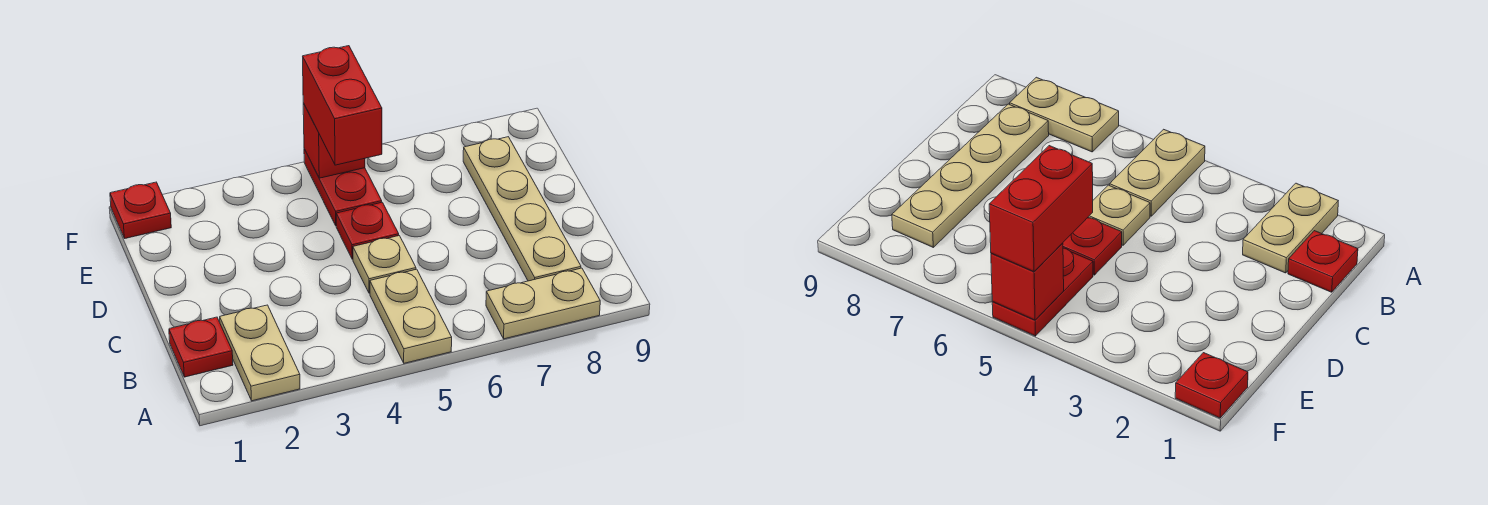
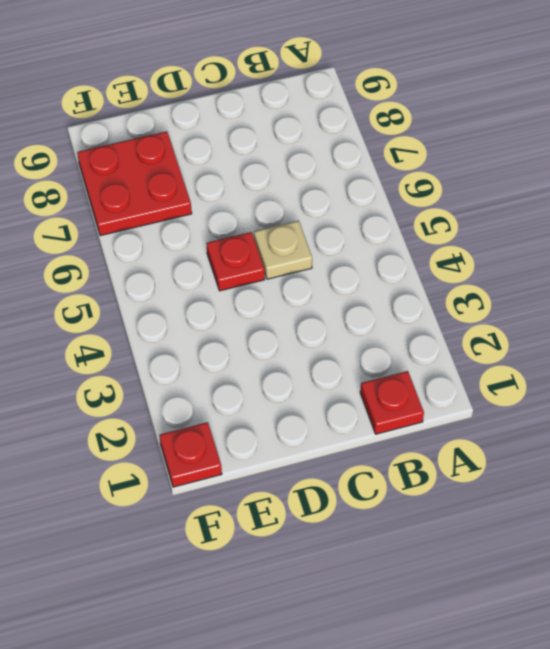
red 2x2 plate [77,131,192,236] -> tan 1x4 plate [463,137,581,281]
none -> tan 1x2 plate [220,305,300,401]
none -> tan 1x2 plate [370,269,452,363]

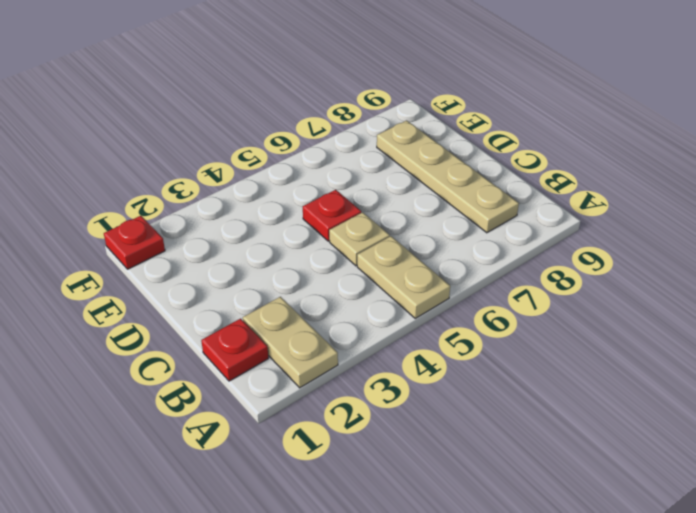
none -> tan 1x2 plate [486,268,600,339]
none -> red 1x2 plate [304,149,382,225]

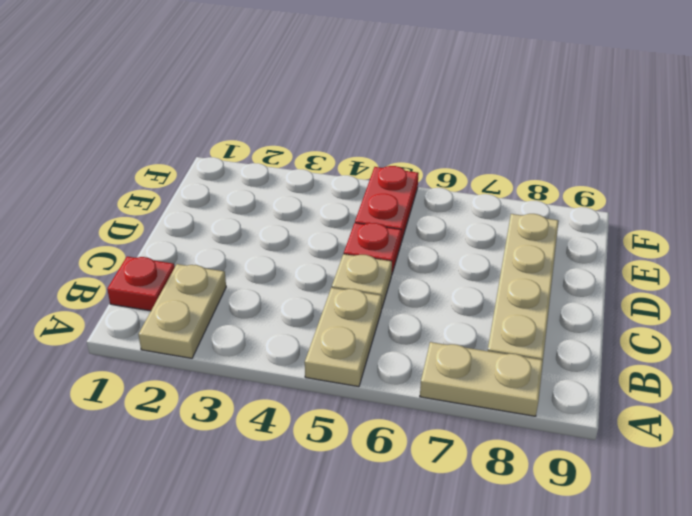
none -> red 1x1 plate [110,182,171,238]
none -> red 1x1 brick [303,103,365,178]

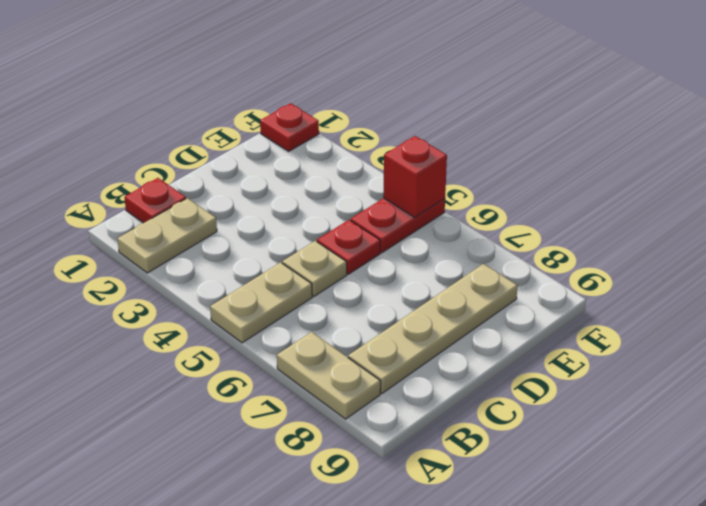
none -> red 1x2 brick [303,46,382,165]

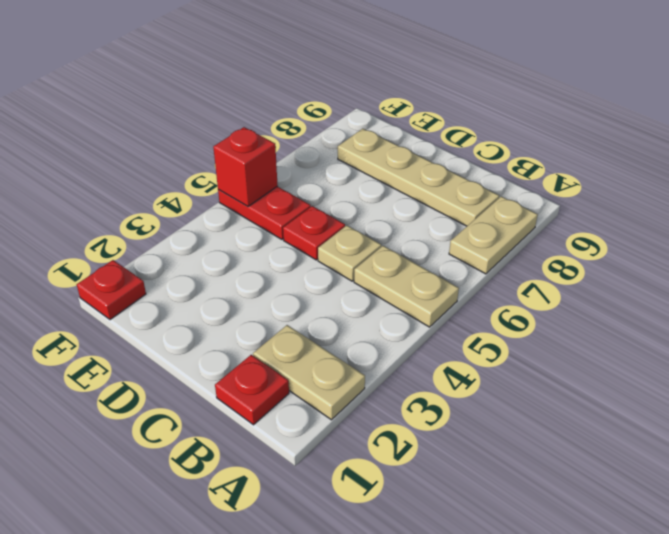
none -> red 1x2 brick [303,46,382,165]

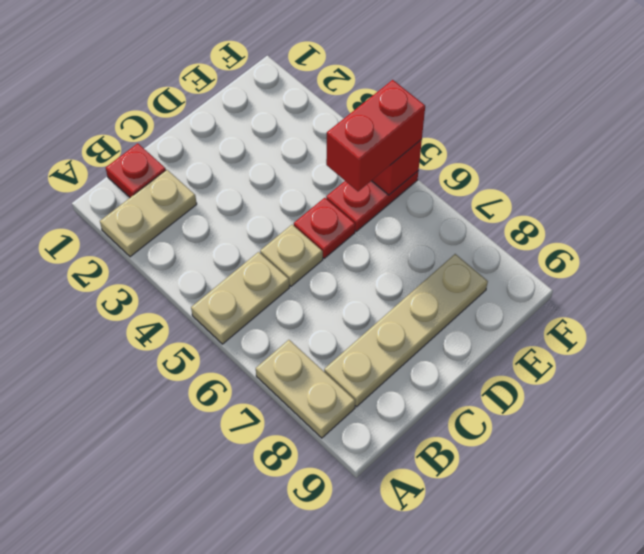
none -> red 1x1 plate [110,182,171,238]

